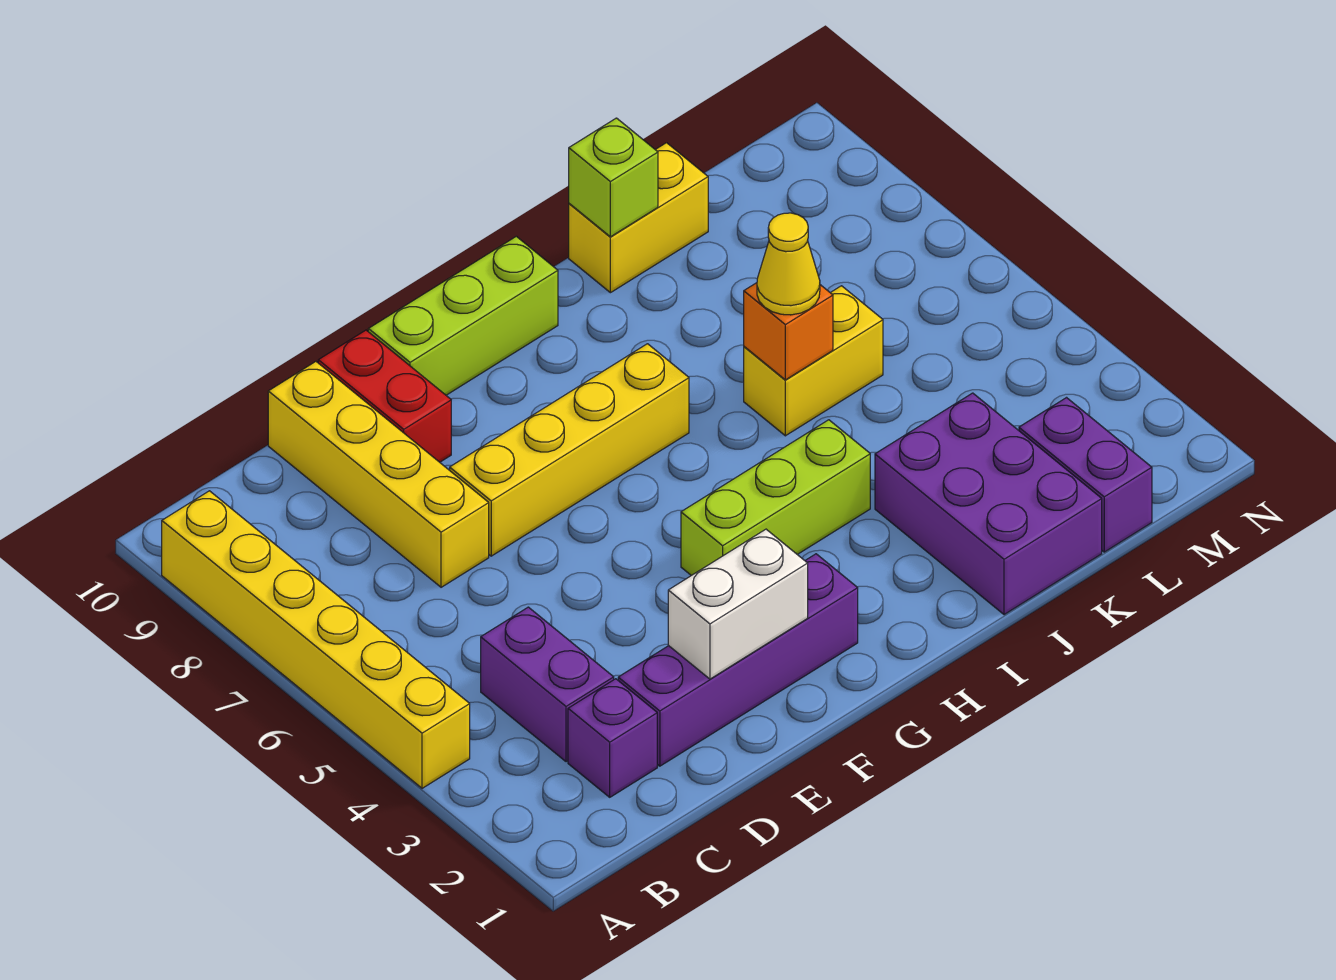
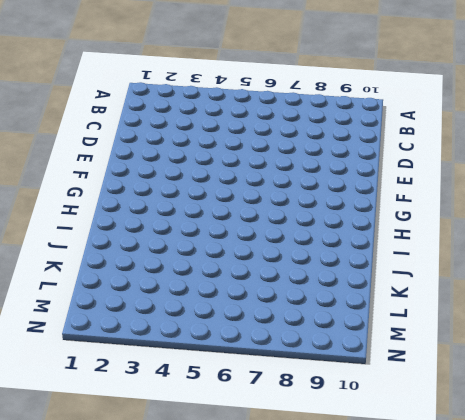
none -> yellow 1x6 brick [162,491,470,788]
none -> purple 1x1 brick [568,679,657,797]
none -> purple 1x2 brick [481,607,614,762]

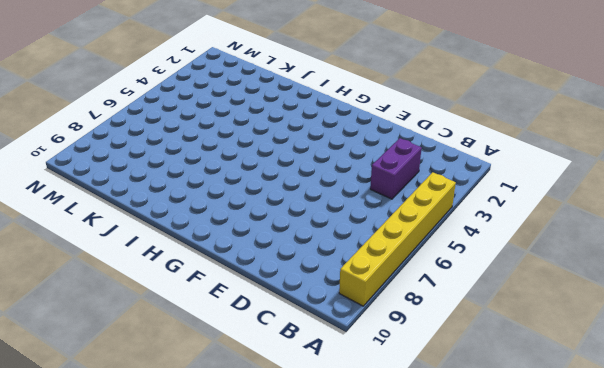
none -> purple 1x1 brick [568,679,657,797]
none -> purple 1x4 brick [618,554,858,766]
none -> yellow 1x4 brick [268,362,489,587]

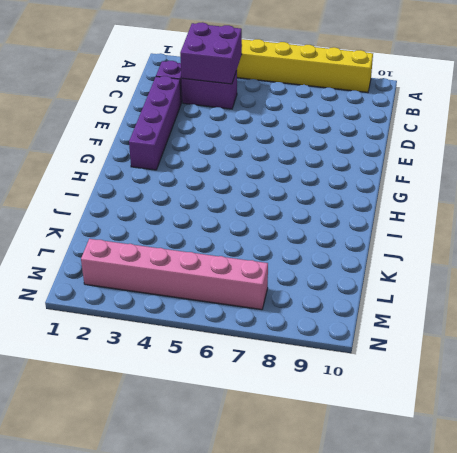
purple 2x2 brick [180,22,242,84] -> none
pink 1x6 brick [81,239,268,310] -> none
none -> yellow 1x4 brick [268,362,489,587]
none -> yellow 1x4 brick [450,344,689,556]
none -> red 1x2 brick [318,330,451,462]

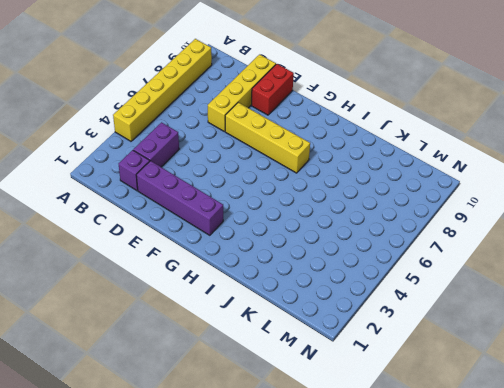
none -> lime 1x3 brick [368,236,558,395]
none -> lime 1x3 brick [681,420,870,576]
none -> purple 2x3 brick [875,393,1102,615]

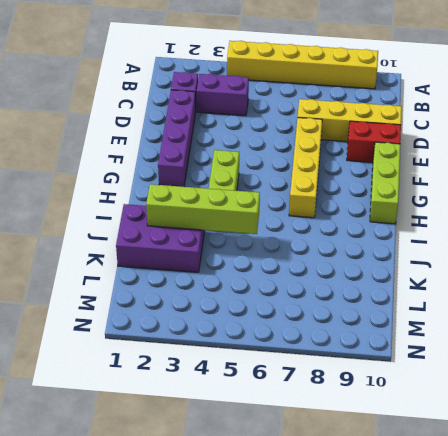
lime 1x4 brick [146,184,260,234] -> none
none -> yellow 1x2 brick [744,286,883,436]
none -> yellow 1x2 brick [569,143,708,293]
none -> purple 1x2 brick [1019,398,1152,552]

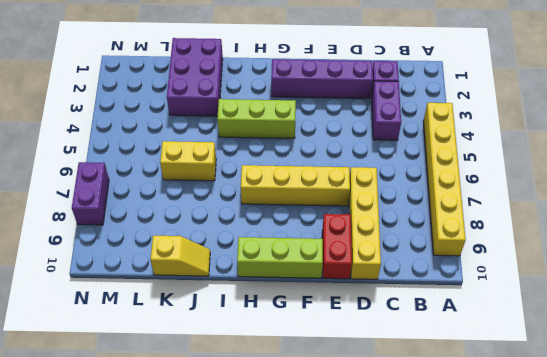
yellow 1x2 slope [151,236,210,276] -> yellow 1x2 brick [569,143,708,293]
purple 1x2 brick [72,162,109,225] -> purple 1x2 brick moved to [1019,398,1152,552]
none -> white 1x2 brick [668,529,808,679]
none -> orange 1x1 brick [744,283,833,380]
none -> lime 1x1 brick [569,118,658,237]

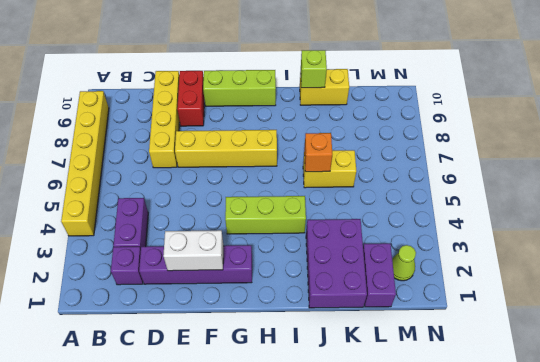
lime 1x1 cone [392,245,416,281] -> none
none -> yellow 1x1 cone [757,213,820,315]

